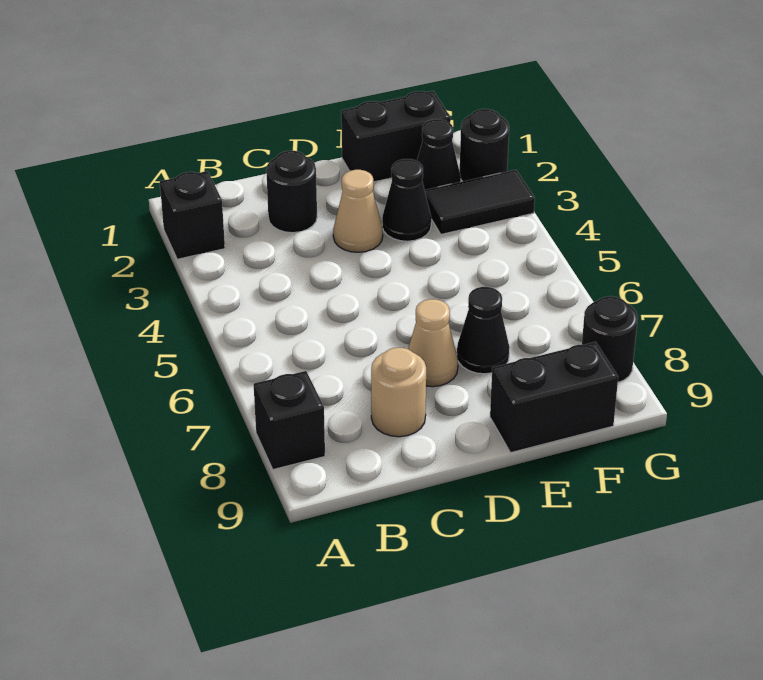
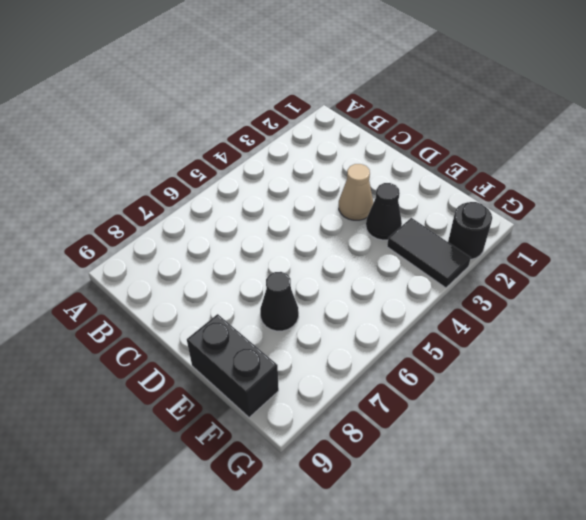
none -> black 1x1 brick [160,171,225,259]
none -> black 1x1 brick [254,371,325,469]
none -> black 1x1 round brick [266,151,317,233]

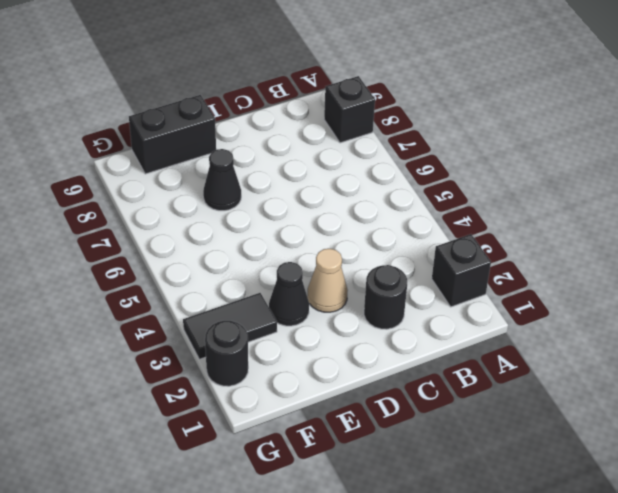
none -> tan 1x1 round brick [371,348,426,437]
none -> tan 1x1 cone [408,299,458,387]
none -> black 1x2 brick [341,91,451,182]

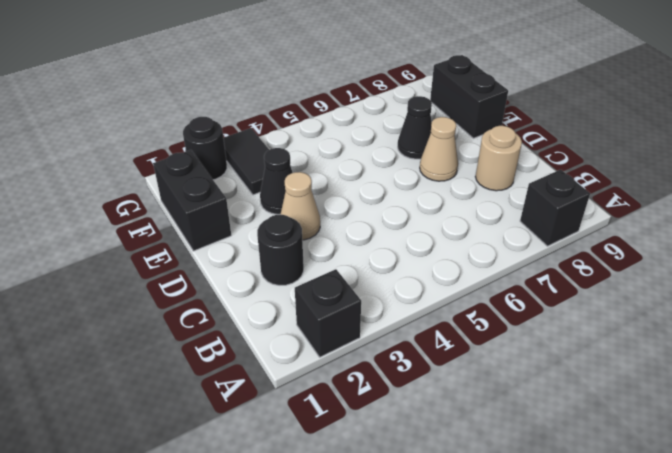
none -> black 1x1 cone [417,119,461,190]
none -> black 1x1 round brick [582,296,638,382]

